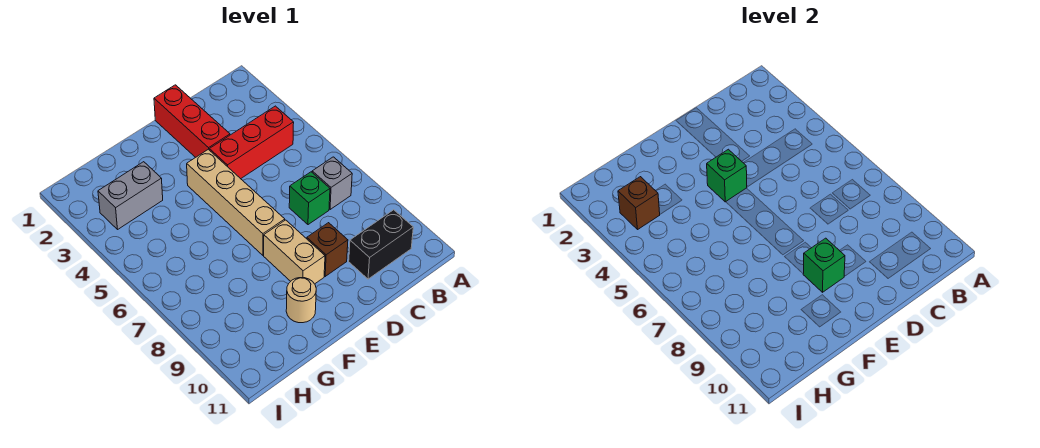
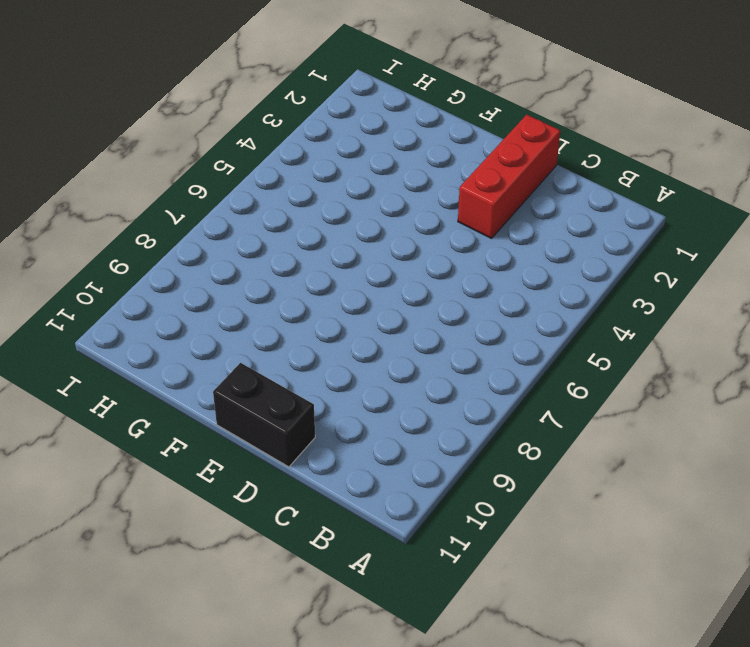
black 1x2 brick [213,363,315,467] -> black 1x2 brick moved to [349,210,413,279]
none -> red 1x3 brick [209,106,294,179]
none -> grey 1x1 brick [312,157,352,209]
none -> green 1x1 brick [289,172,330,225]

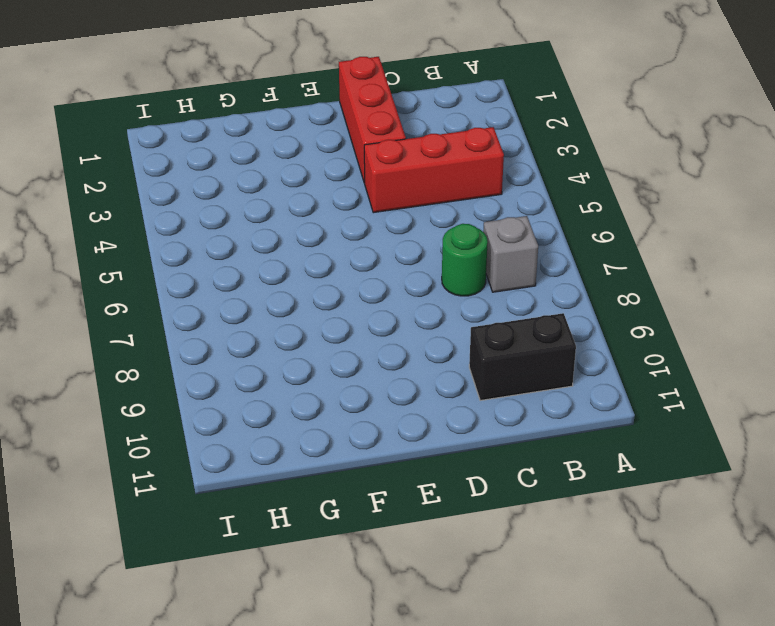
green 1x1 round brick [442,224,488,296] -> green 1x1 brick [289,172,330,225]
none -> brown 1x1 brick [307,223,348,276]
none -> tan 1x4 brick [187,149,285,255]
none -> tan 1x2 brick [264,220,325,284]

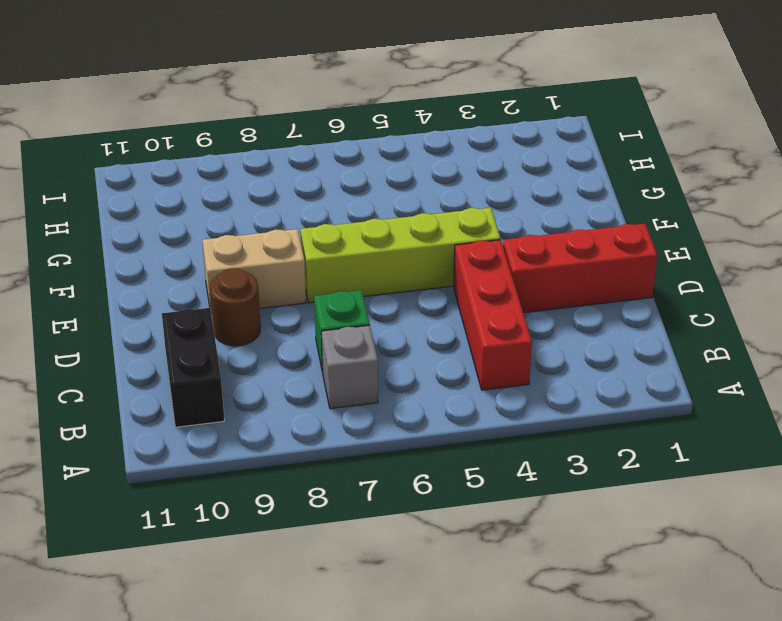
brown 1x1 round brick [210,268,261,346] -> brown 1x1 brick [307,223,348,276]
lime 1x4 brick [301,208,501,303] -> tan 1x4 brick [187,149,285,255]
none -> tan 1x1 round brick [286,278,316,323]
none -> grey 1x2 brick [98,162,163,229]
none -> green 1x1 brick [707,149,747,202]

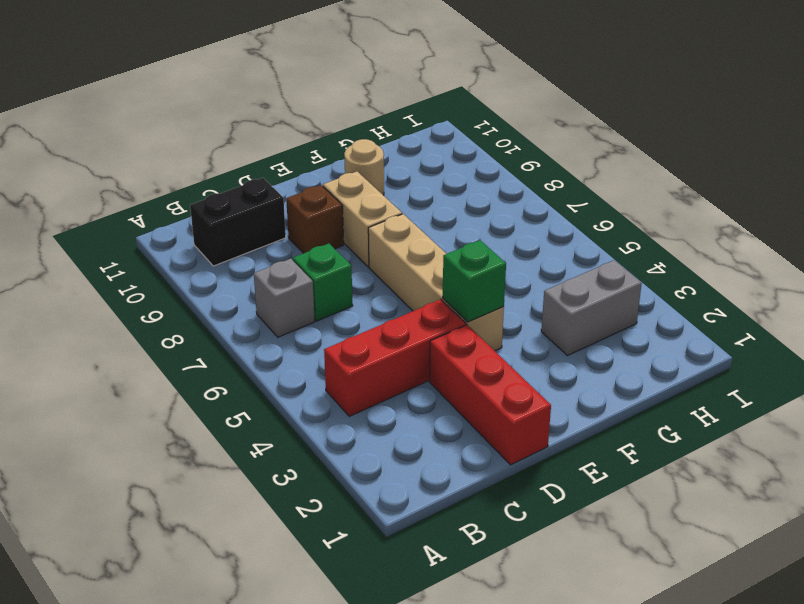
none -> green 1x1 brick [803,238,845,292]
none -> brown 1x1 brick [618,177,660,229]

